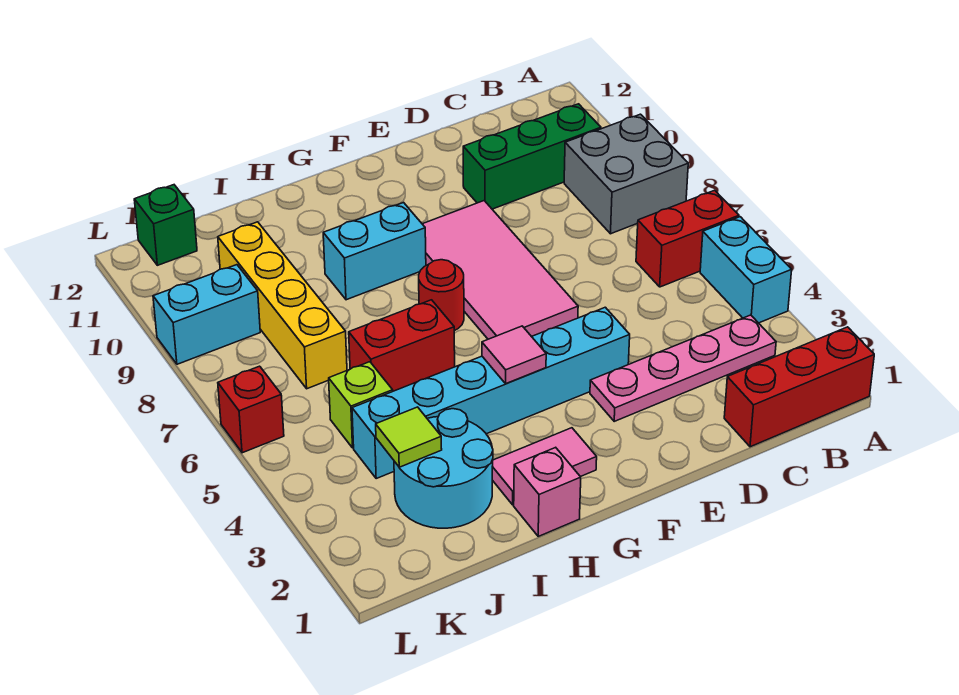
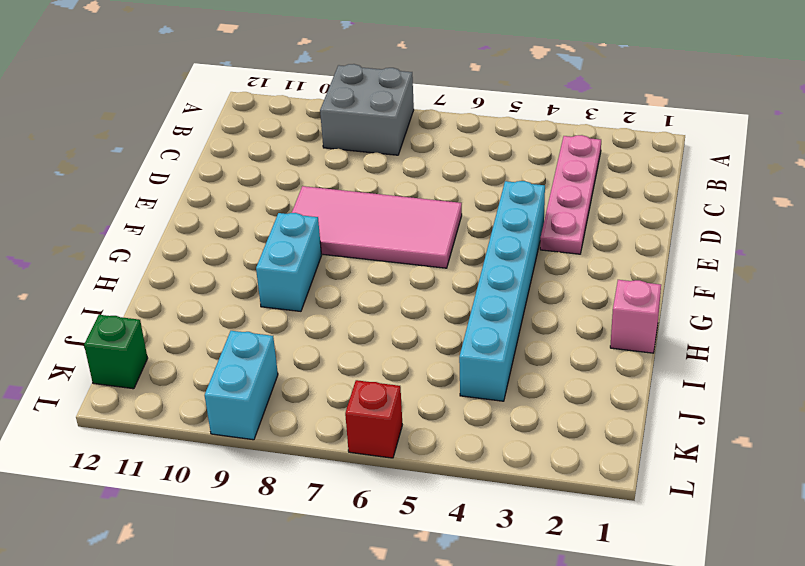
none -> red 1x3 brick [724,327,874,447]
none -> cyan 1x2 brick [700,217,792,323]
none -> red 1x2 brick [636,190,739,287]

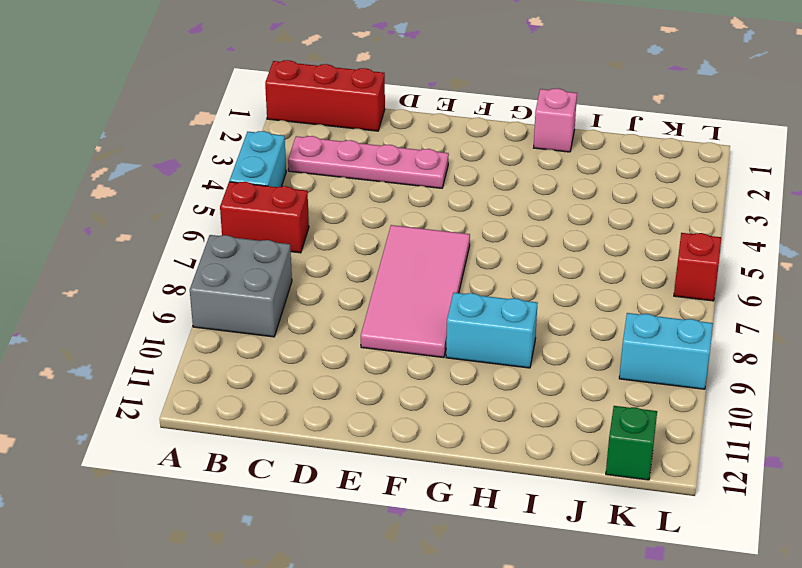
none -> green 1x3 brick [463,104,601,209]
none -> cyan 1x6 brick [352,307,630,478]
none -> pink 1x2 tile [492,428,597,505]

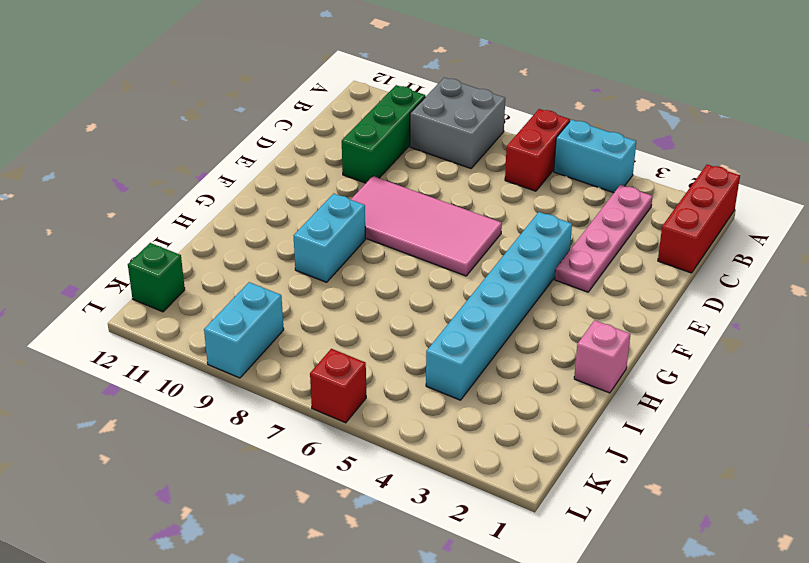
none -> pink 1x2 tile [492,428,597,505]
none -> red 1x1 round brick [419,260,464,331]
none -> red 1x2 brick [349,300,455,391]

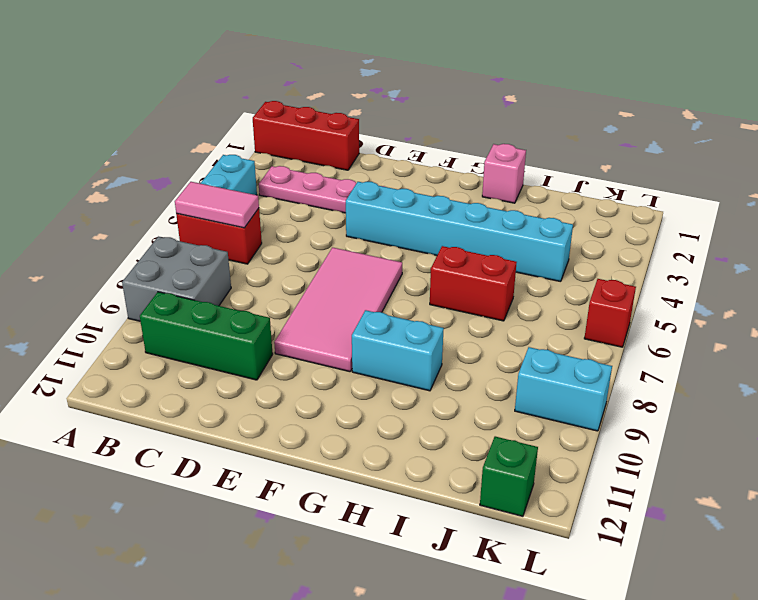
pink 1x2 tile [175,182,259,228] -> pink 1x2 tile moved to [492,428,597,505]
none -> red 1x1 round brick [419,260,464,331]
none -> cyan 2x2 round brick [394,409,493,528]
none -> lime 1x1 brick [329,362,393,448]

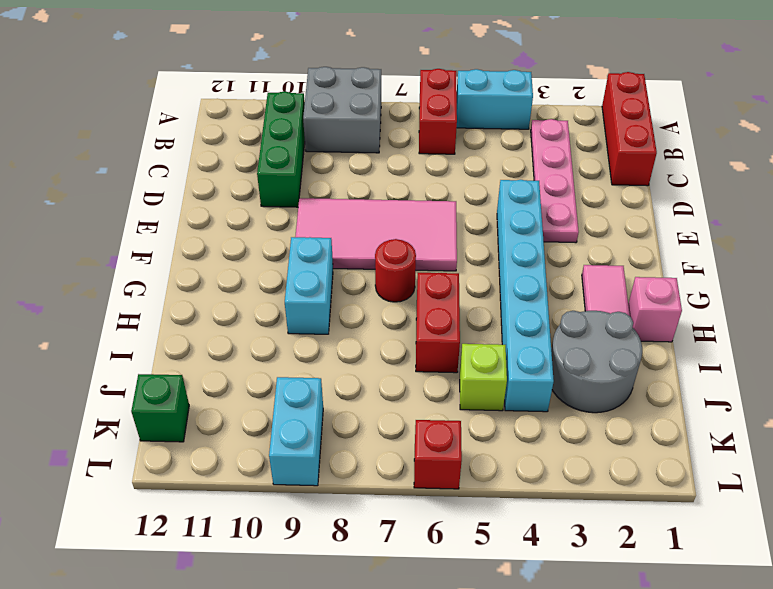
grey 2x2 round brick [551,311,642,413] -> cyan 2x2 round brick [394,409,493,528]
none -> yellow 1x4 brick [218,222,347,389]
none -> pink 1x1 tile [482,326,546,384]
none -> lime 1x1 tile [376,407,442,467]

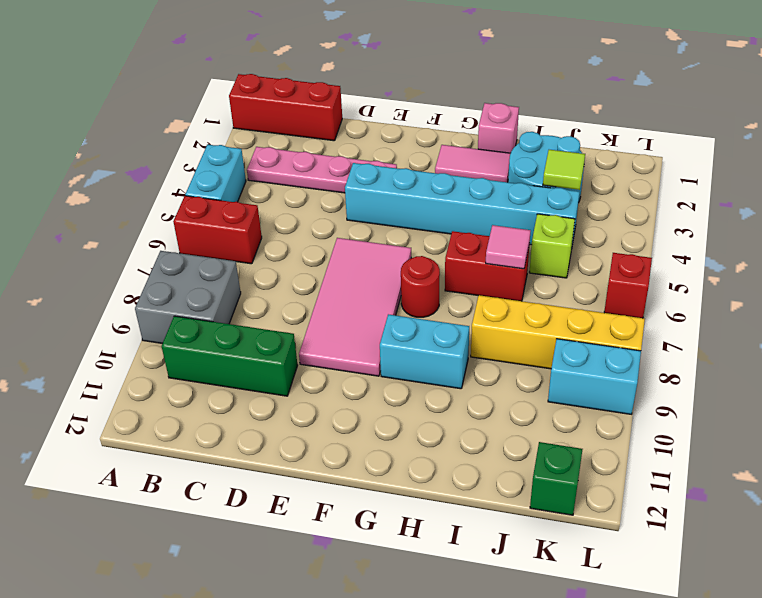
pink 1x1 tile [486,225,531,269] -> pink 1x1 tile moved to [482,326,546,384]
yellow 1x4 brick [471,295,645,369] -> yellow 1x4 brick turned to [218,222,347,389]

